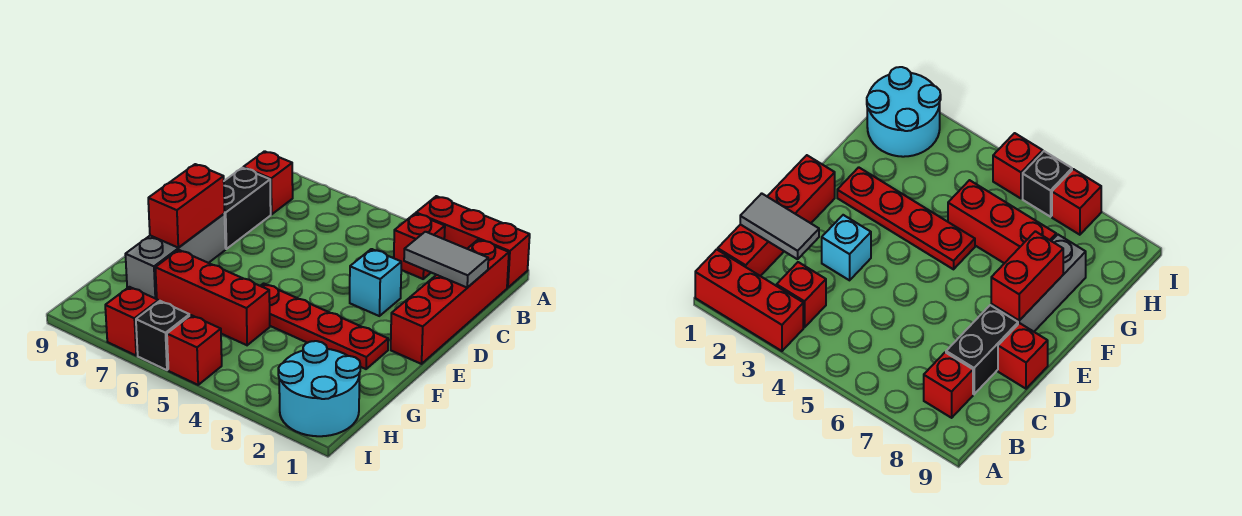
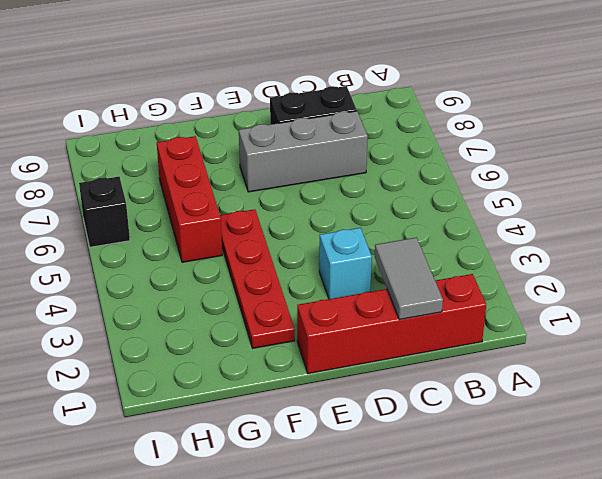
grey 1x3 brick [239,111,368,192] -> grey 1x3 brick moved to [125,214,225,299]
none -> red 1x3 brick [416,196,530,288]
none -> red 1x1 brick [394,213,445,279]
none -> red 1x1 brick [243,151,293,214]

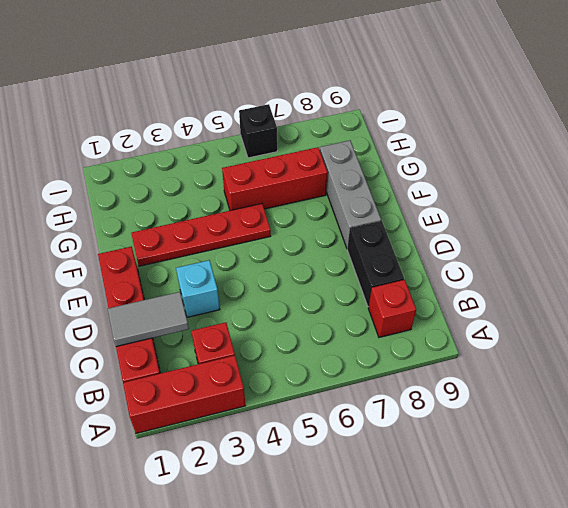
none -> red 1x1 brick [998,323,1048,389]
none -> cyan 2x2 round brick [278,341,360,436]
none -> red 1x1 brick [167,315,222,385]

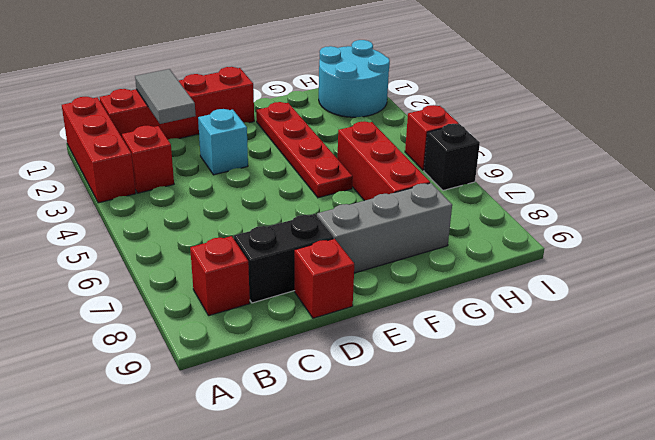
none -> red 1x1 brick [105,287,158,355]
none -> red 1x2 brick [148,164,225,247]

